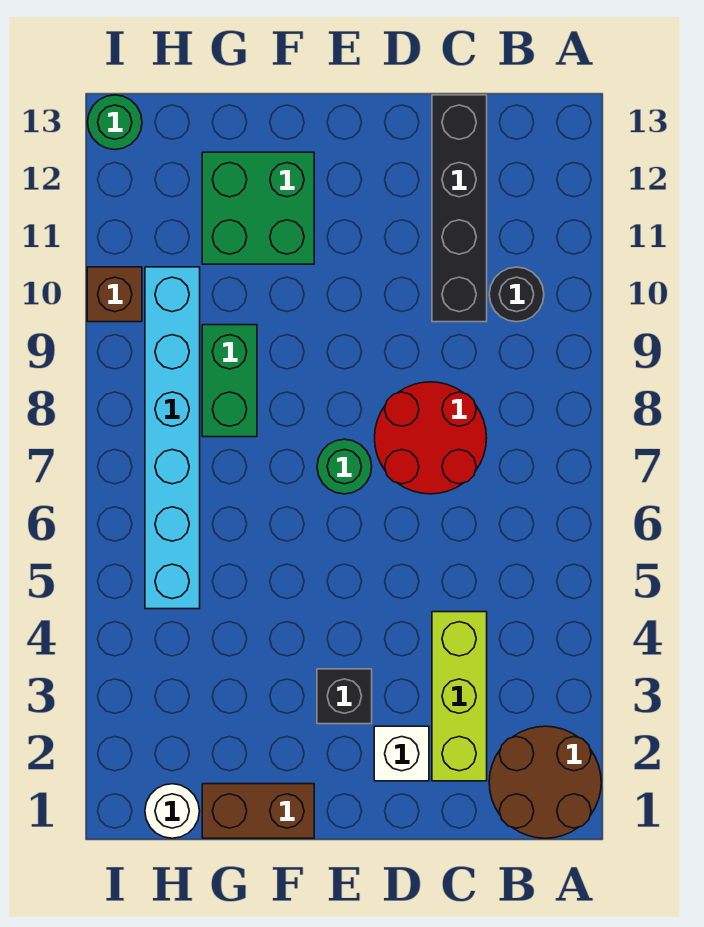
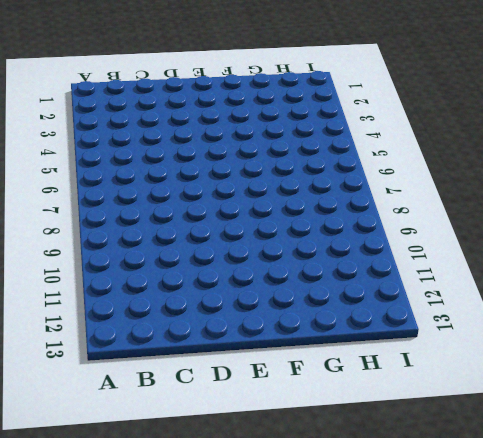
none -> brown 2x2 round brick [489,726,601,838]
none -> black 1x1 round brick [489,267,544,322]
none -> lime 1x3 brick [432,612,487,781]

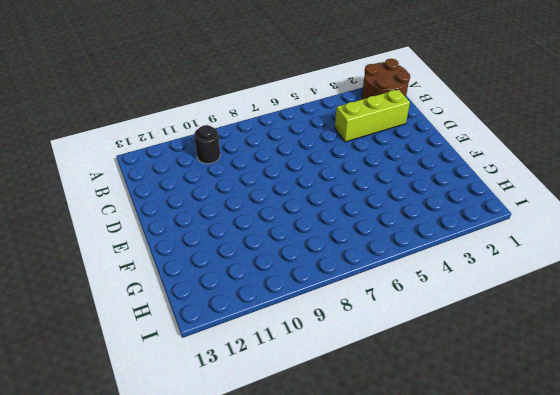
none -> red 2x2 round brick [375,382,486,494]
none -> black 1x4 brick [432,95,487,322]
none -> white 1x1 brick [374,726,429,781]

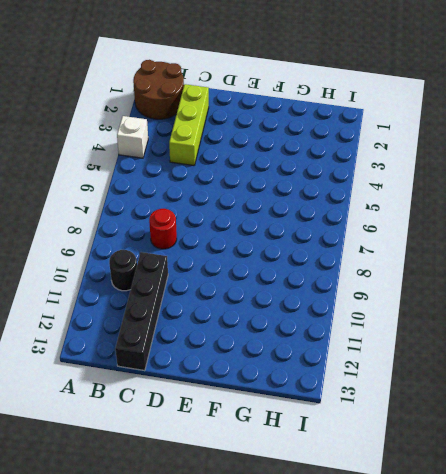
white 1x1 brick [117,116,148,158] -> white 1x1 brick moved to [374,726,429,781]
red 1x1 round brick [149,209,177,249] -> red 2x2 round brick [375,382,486,494]
none -> black 1x1 brick [317,669,372,724]
none -> green 1x1 round brick [317,439,372,494]
none -> brown 1x2 brick [202,784,314,838]

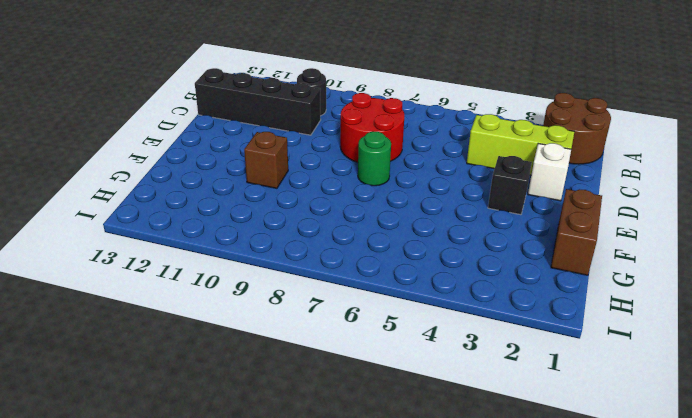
brown 1x1 brick [244,132,288,188] -> brown 1x1 brick moved to [87,267,142,322]
none -> green 2x2 brick [202,152,314,264]
none -> green 1x2 brick [202,325,257,437]
none -> white 1x1 round brick [145,784,199,838]

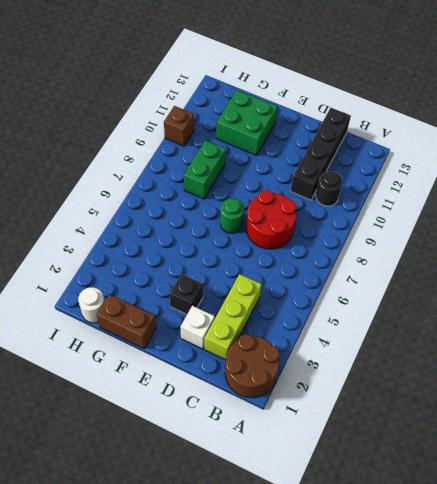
none -> cyan 1x6 brick [145,267,200,609]
none -> green 1x1 round brick [88,95,142,150]

